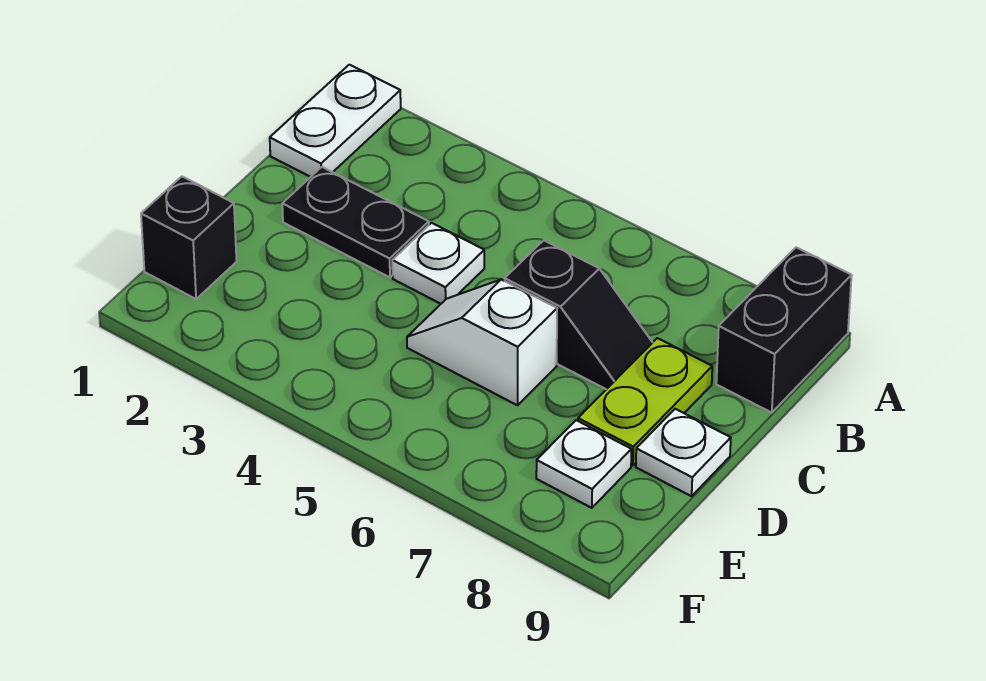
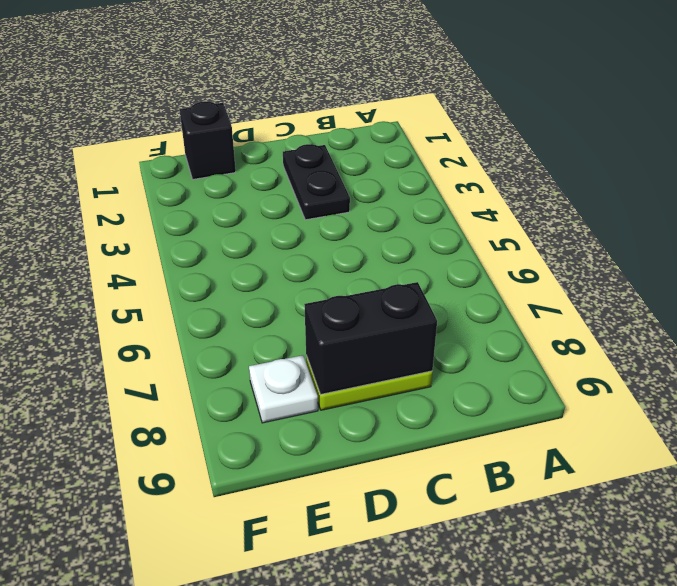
black 1x2 brick [304,282,437,395] -> black 1x2 brick moved to [716,247,852,413]
none -> white 1x2 plate [270,65,401,177]
none -> white 1x1 plate [392,223,484,304]

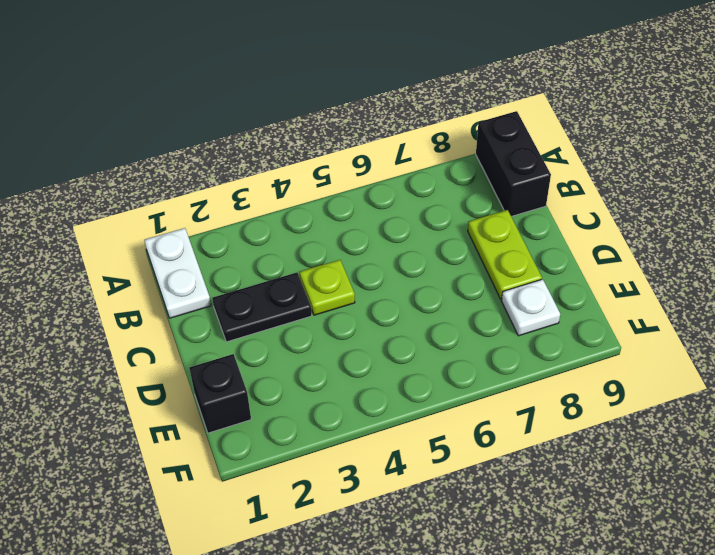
lime 1x1 plate [300,260,355,315] -> white 1x1 plate [392,223,484,304]
none -> black 1x2 slope [505,240,653,389]
none -> white 1x2 slope [407,280,557,405]

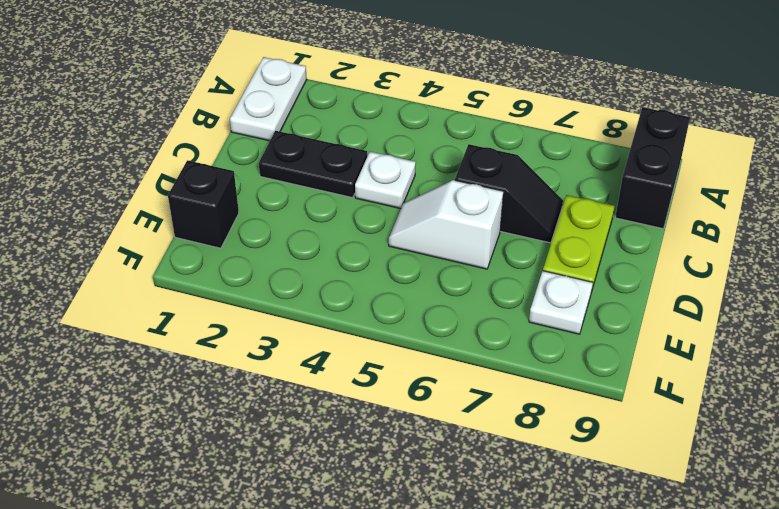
none -> white 1x1 plate [636,409,731,496]

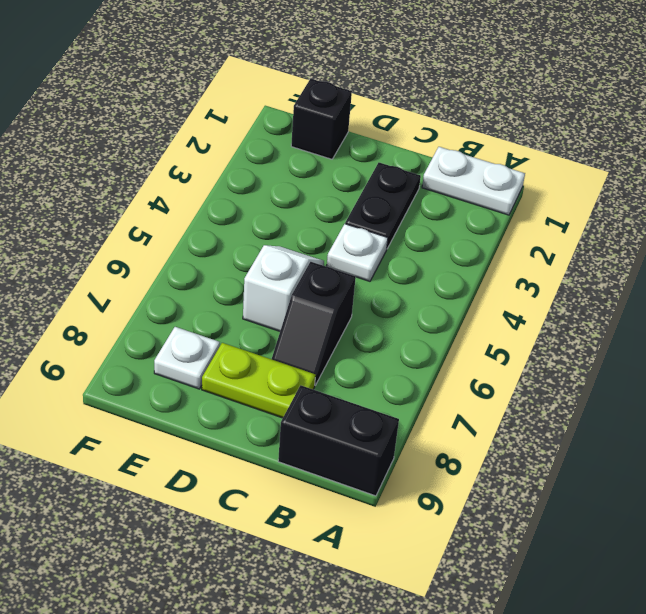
none -> white 1x1 plate [636,409,731,496]

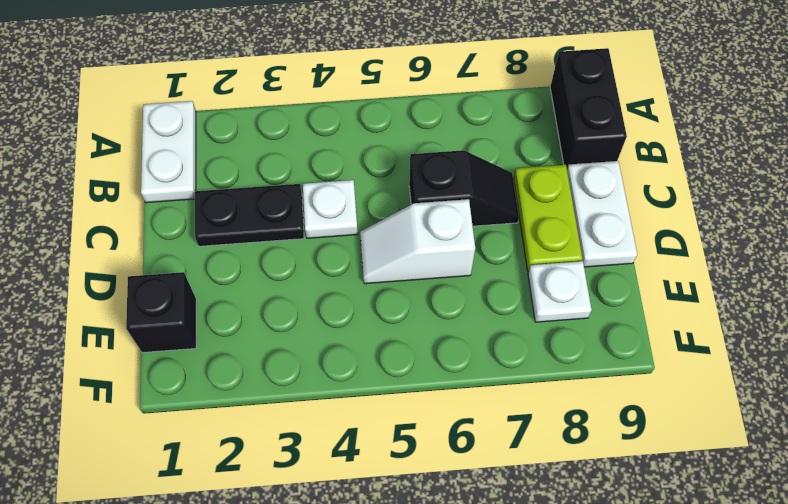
white 1x2 plate [567,161,637,267] -> white 1x1 plate [636,409,731,496]

